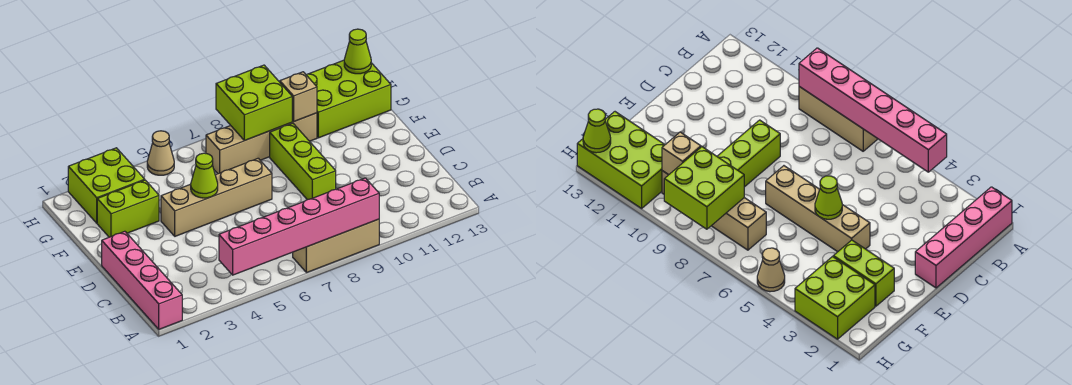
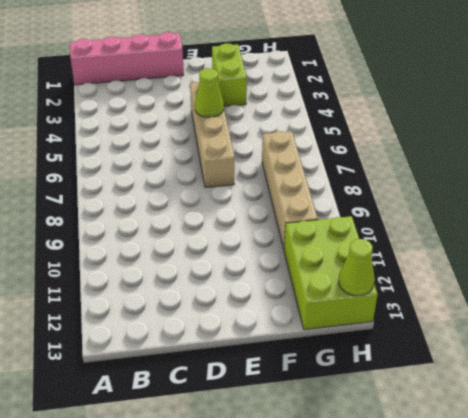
none -> tan 1x3 brick [293,219,379,273]
none -> lime 1x3 brick [270,123,336,200]
none -> lime 2x2 brick [68,148,145,223]

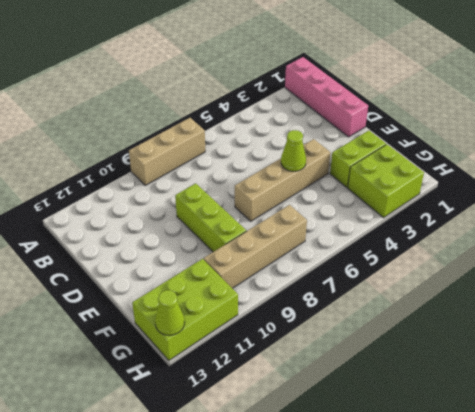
none -> tan 1x1 cone [147,131,174,175]
none -> pink 1x6 brick [219,178,379,275]
none -> lime 2x2 brick [216,65,292,141]

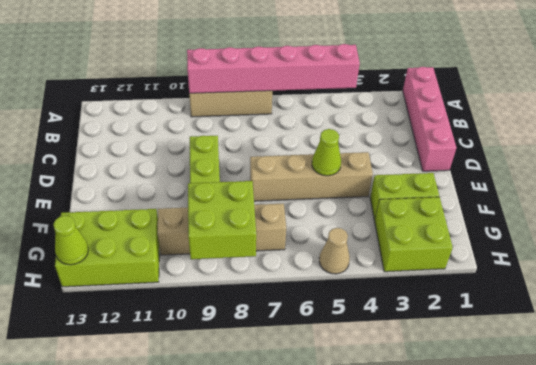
none -> tan 1x1 brick [280,72,317,122]

